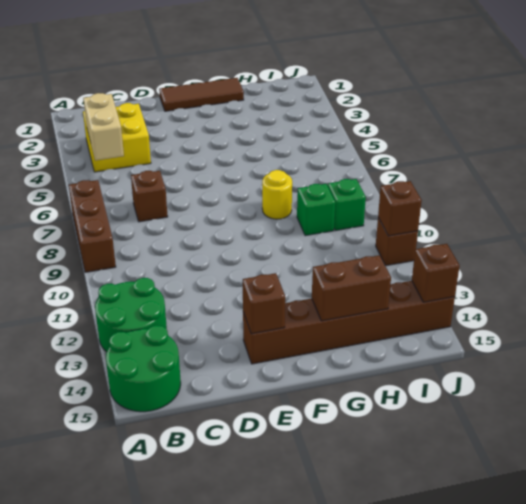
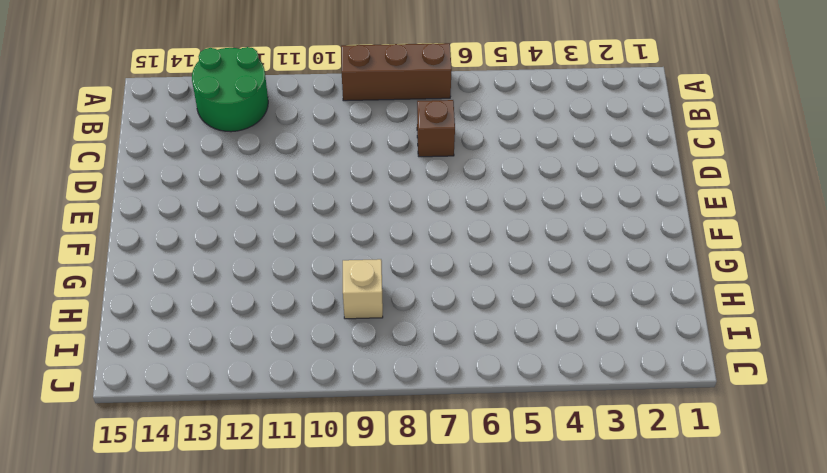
tan 1x1 brick [343,259,383,319] -> green 1x1 brick [297,184,335,236]
none -> green 2x2 round brick [106,325,181,412]
none -> yellow 2x2 brick [83,103,151,172]
none -> brown 1x3 tile [159,78,244,111]

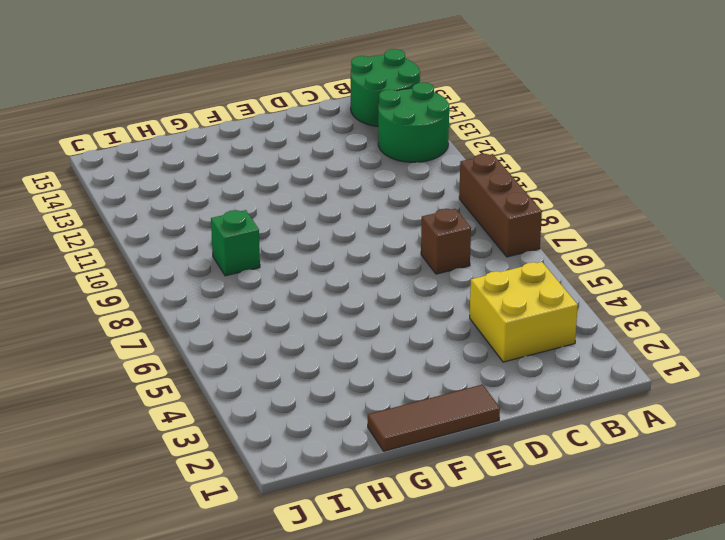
none -> brown 1x6 brick [243,281,455,364]
none -> yellow 1x1 round brick [262,170,292,219]
none -> green 1x1 brick [328,179,366,231]

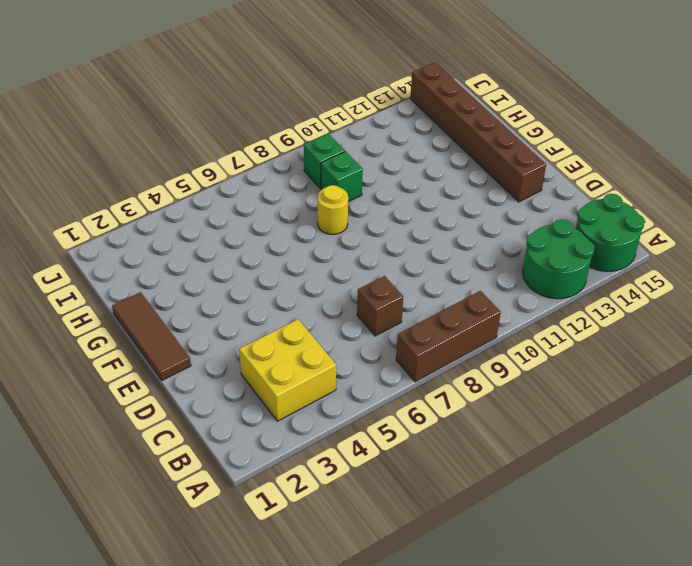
none -> brown 1x1 brick [376,218,418,266]
none -> tan 1x2 brick [83,93,124,160]
none -> brown 1x1 brick [243,273,285,334]

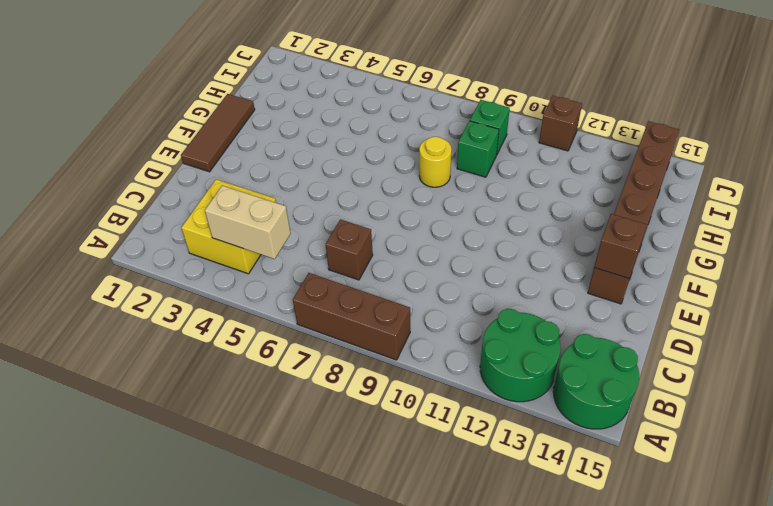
none -> brown 1x2 brick [312,255,391,321]
none -> brown 1x1 brick [378,181,422,236]
none -> brown 1x1 brick [412,244,460,302]

